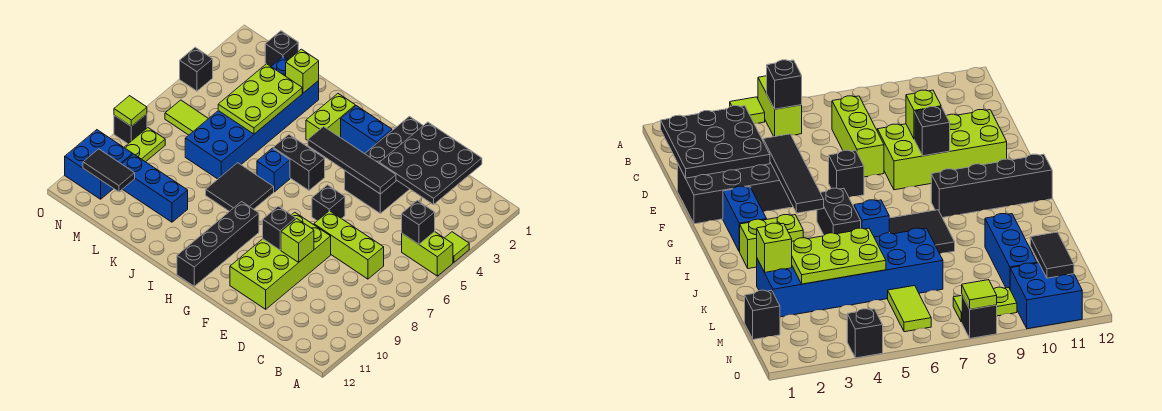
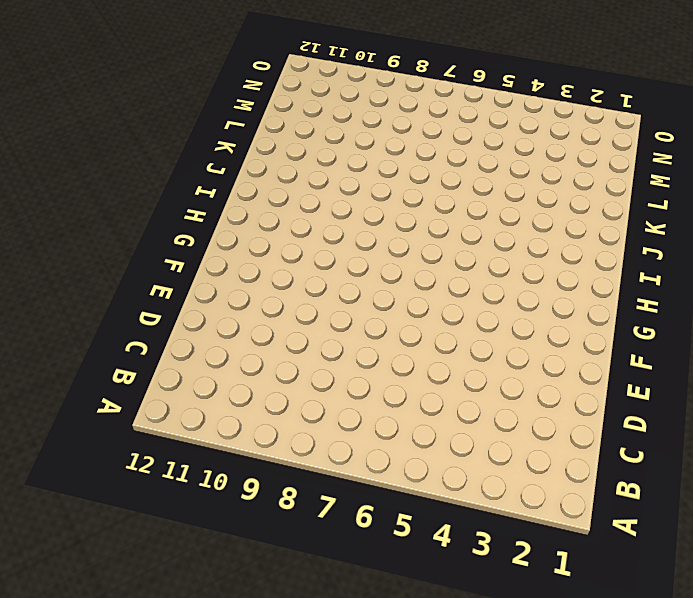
none -> lime 1x1 tile [445,232,469,262]
none -> lime 1x2 brick [402,232,453,276]
none -> lime 1x3 brick [314,211,384,279]

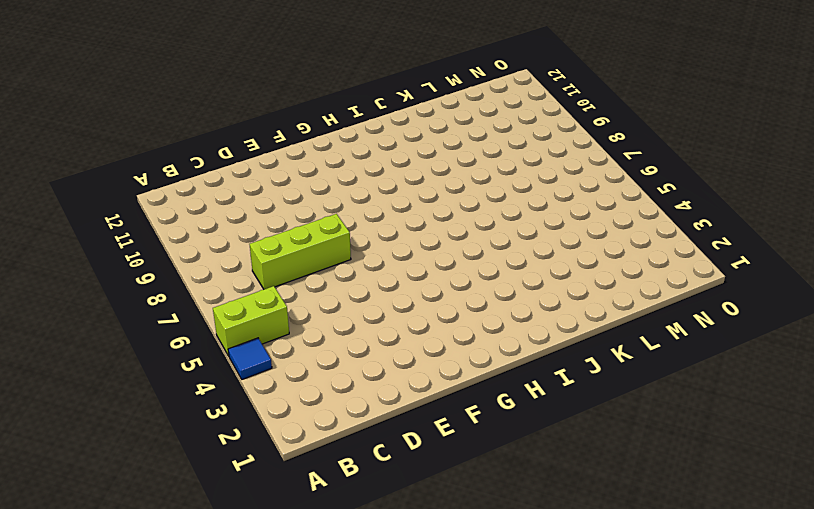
blue 1x1 tile [228,338,272,379] -> lime 1x1 tile [445,232,469,262]
none -> black 2x4 brick [345,116,423,213]
none -> lime 2x4 brick [230,212,331,309]
none -> black 1x1 brick [312,185,345,221]

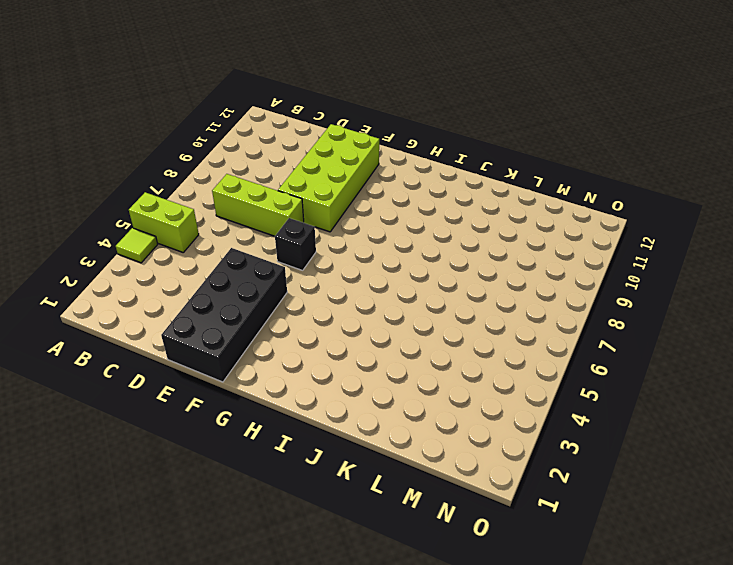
none -> blue 1x2 brick [341,106,392,154]
none -> black 1x2 brick [273,135,325,190]
none -> black 1x4 brick [177,202,259,286]

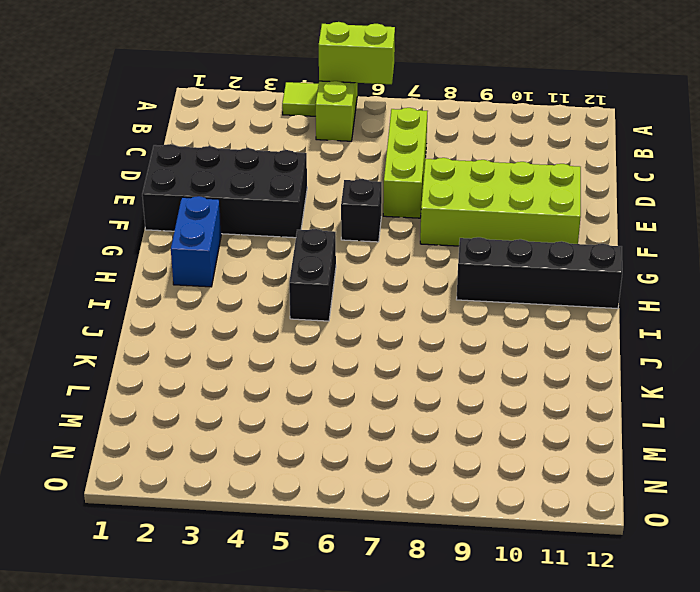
lime 1x2 brick [319,22,395,84] -> lime 1x2 brick moved to [306,94,355,140]
none -> blue 1x1 brick [257,148,290,192]
none -> black 2x2 tile [206,163,274,212]
none -> blue 2x6 brick [185,57,319,179]

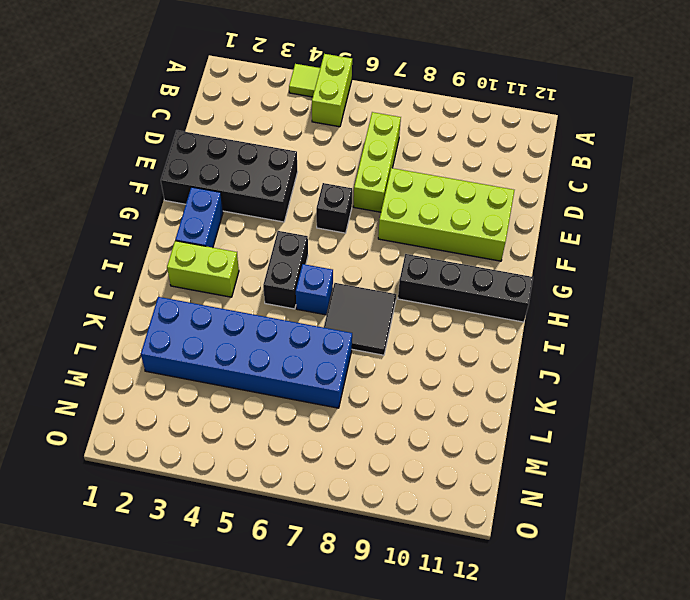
none -> blue 1x3 brick [122,154,188,222]
none -> black 1x1 brick [265,31,298,66]
none -> lime 1x2 tile [165,100,208,135]

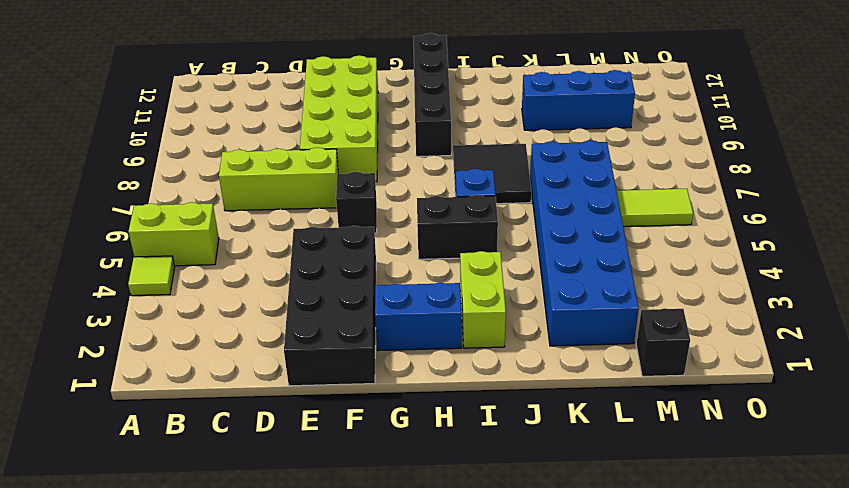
none -> lime 1x2 plate [124,128,165,162]
none -> blue 2x2 brick [65,130,133,199]
none -> black 1x1 brick [180,47,213,91]

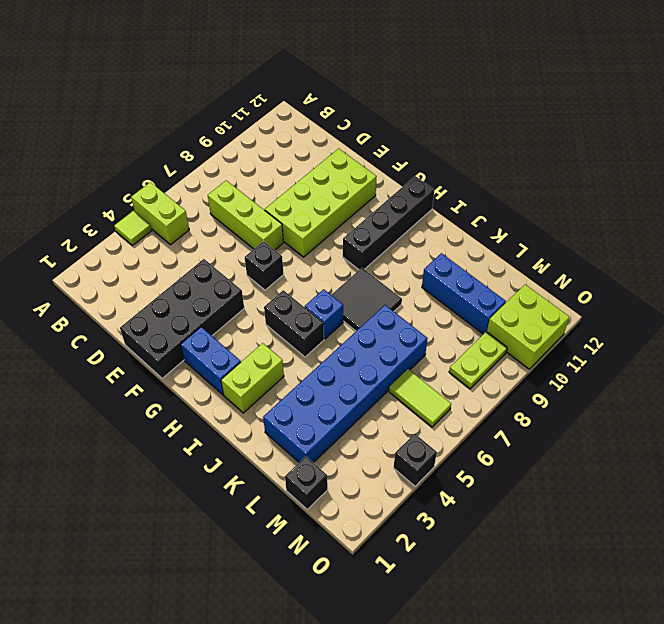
lime 2x2 brick [487,285,569,369] -> blue 2x2 brick [65,130,133,199]
none -> black 1x1 brick [114,114,147,144]
none -> black 1x1 brick [402,201,435,244]
none -> black 3x3 plate [379,122,482,205]

